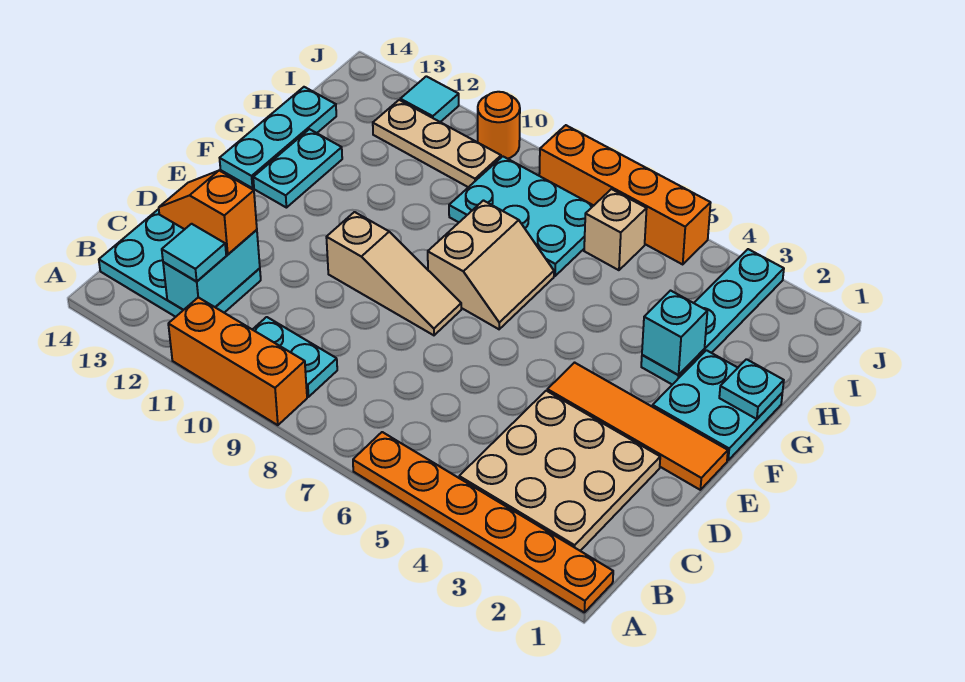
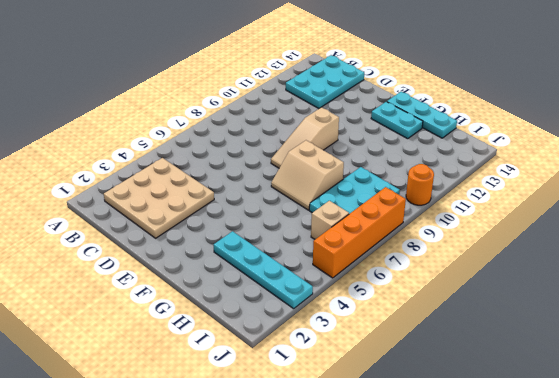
none -> orange 1x6 plate [353,432,613,612]
none -> orange 1x3 brick [168,297,307,425]
none -> cyan 1x2 plate [252,317,337,397]

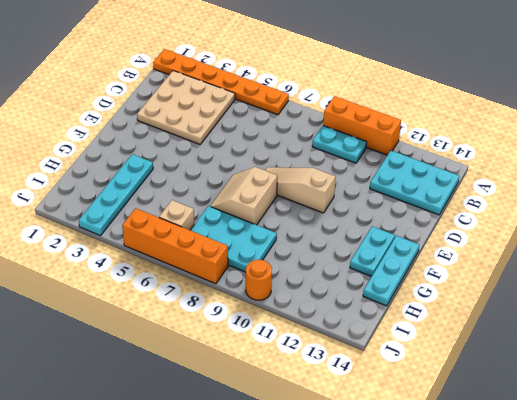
none -> orange 1x4 tile [547,363,728,490]
none -> cyan 2x2 plate [652,350,782,460]
none -> tan 1x3 plate [373,100,501,187]

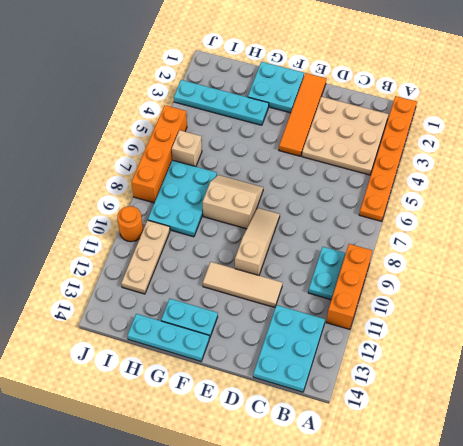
tan 1x3 tile [203,262,282,308] -> none
none -> cyan 1x1 tile [400,76,459,122]
none -> cyan 1x2 brick [163,230,260,310]
none -> cyan 1x1 plate [719,359,784,419]

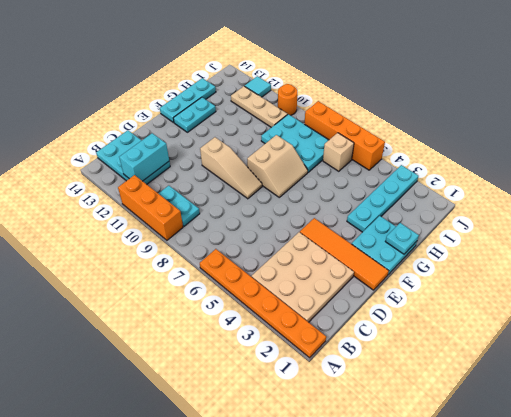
none -> cyan 1x1 brick [642,291,707,375]
none -> cyan 1x1 tile [162,224,226,282]
none -> orange 1x2 slope [159,171,257,254]

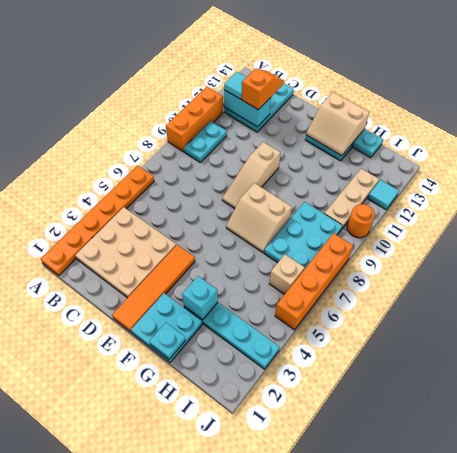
tan 2x2 slope [306,92,369,156] -> none

